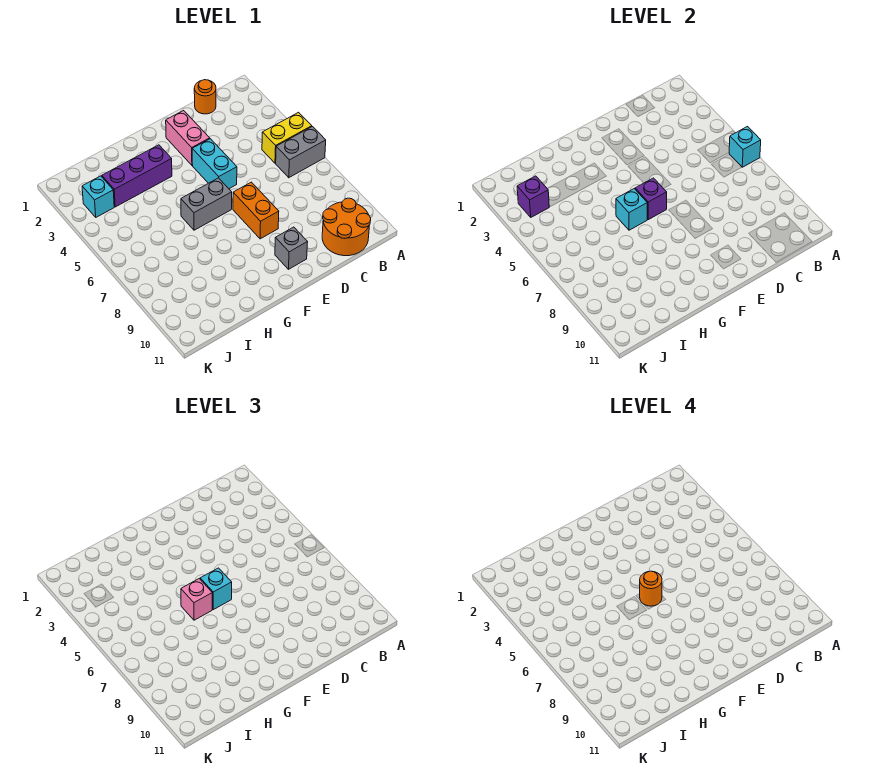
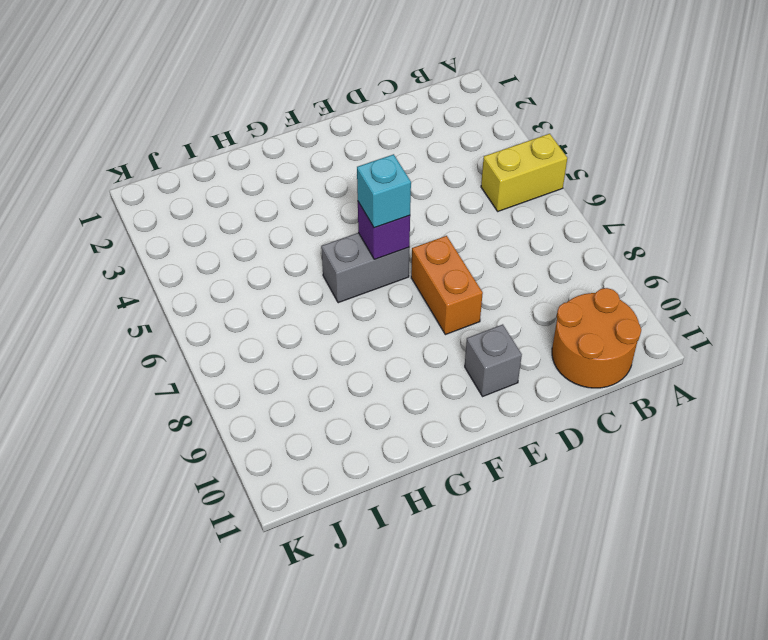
none -> grey 1x2 brick [276,127,326,178]
none -> orange 1x1 round brick [194,80,216,114]
none -> pink 1x2 brick [166,111,210,165]

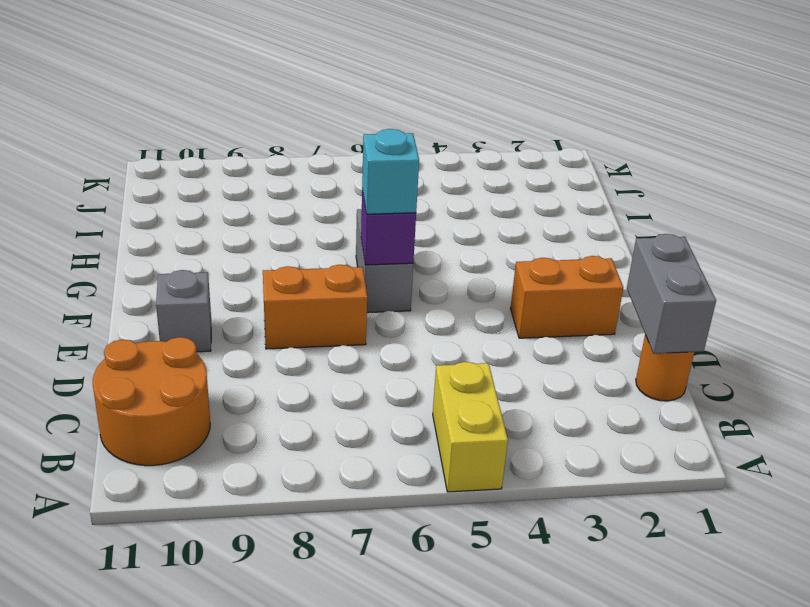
grey 1x2 brick [627,234,716,354] -> grey 1x2 brick moved to [276,127,326,178]
orange 1x2 brick [511,256,623,338] -> pink 1x2 brick [166,111,210,165]
none -> cyan 1x2 brick [192,139,237,189]
none -> purple 1x3 brick [102,145,172,207]
none -> cyan 1x1 brick [82,176,114,217]

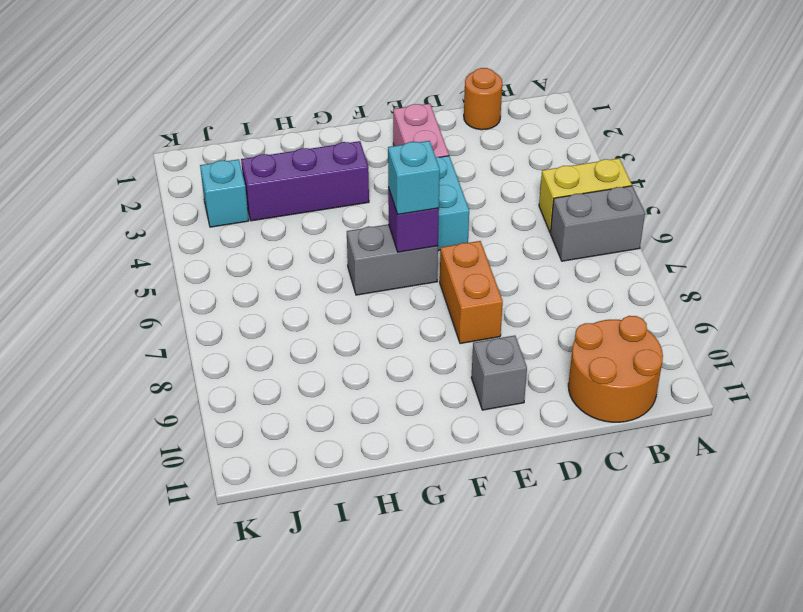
none -> cyan 1x1 brick [729,127,761,167]
none -> cyan 1x1 brick [616,189,647,230]
none -> purple 1x1 brick [517,176,549,217]

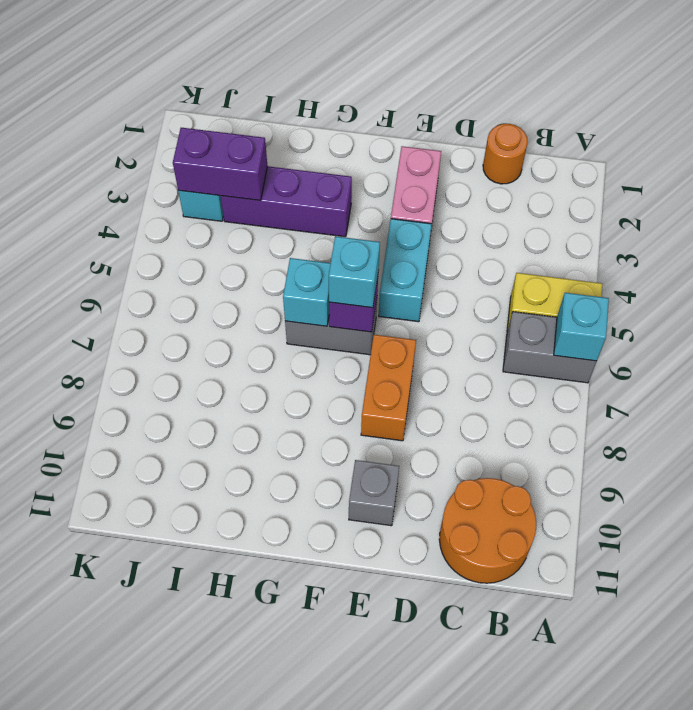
purple 1x2 brick [173,128,267,201] -> purple 1x1 brick [517,176,549,217]
none -> pink 1x1 brick [181,579,212,620]
none -> orange 1x1 round brick [640,571,662,606]

